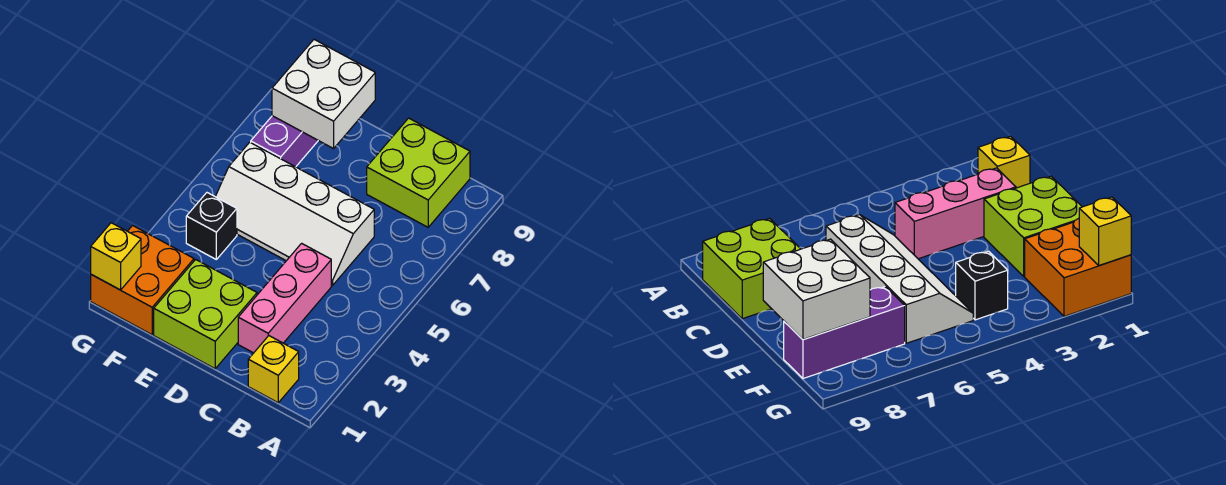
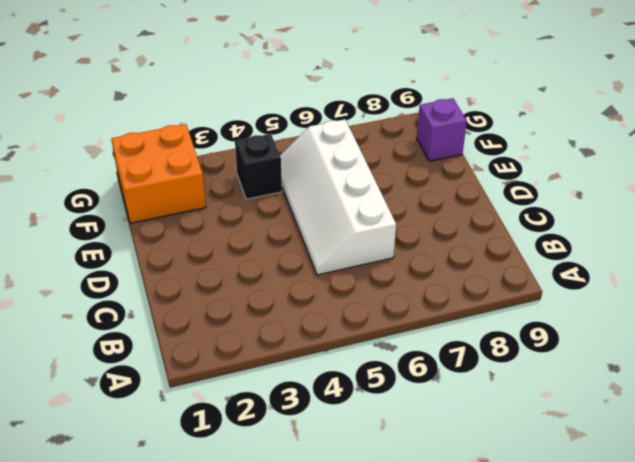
purple 1x1 brick [417,98,467,161] -> purple 1x3 brick [251,116,318,167]
none -> yellow 1x1 brick [248,336,299,403]
none -> lime 2x2 brick [367,118,470,227]

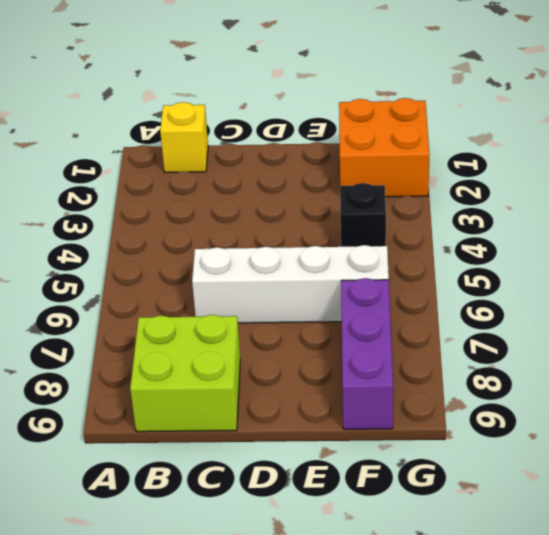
none -> pink 1x3 brick [238,243,331,353]
none -> lime 2x2 brick [154,259,257,369]

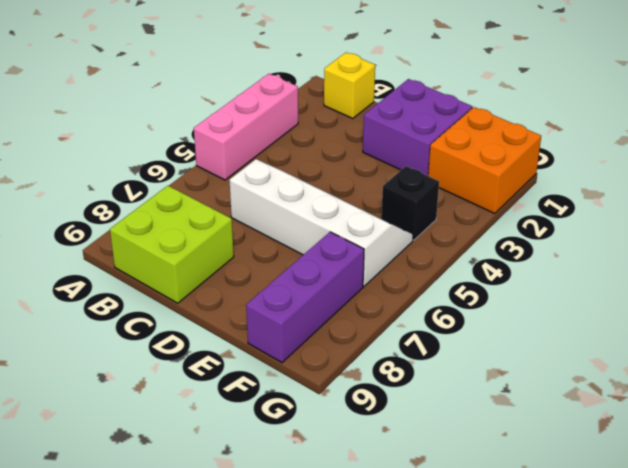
pink 1x3 brick [194,74,298,180] -> pink 1x3 brick moved to [238,243,331,353]
purple 2x2 brick [363,79,472,176] -> lime 2x2 brick [154,259,257,369]
none -> white 2x2 brick [272,40,375,149]
none -> yellow 1x1 brick [91,223,141,290]

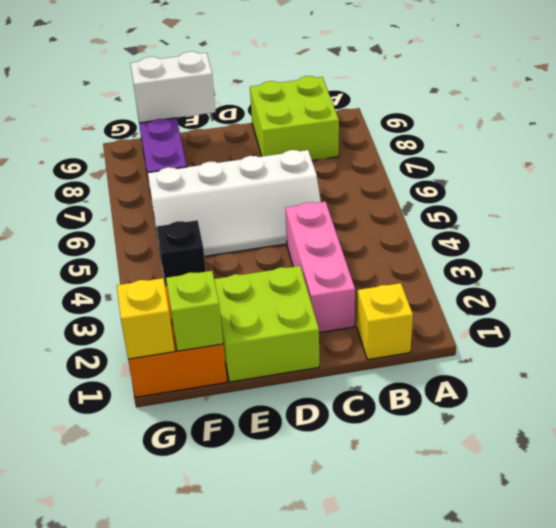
white 1x2 brick [130,52,215,123] -> white 2x2 brick [272,40,375,149]
lime 1x1 brick [166,271,223,351] -> none

